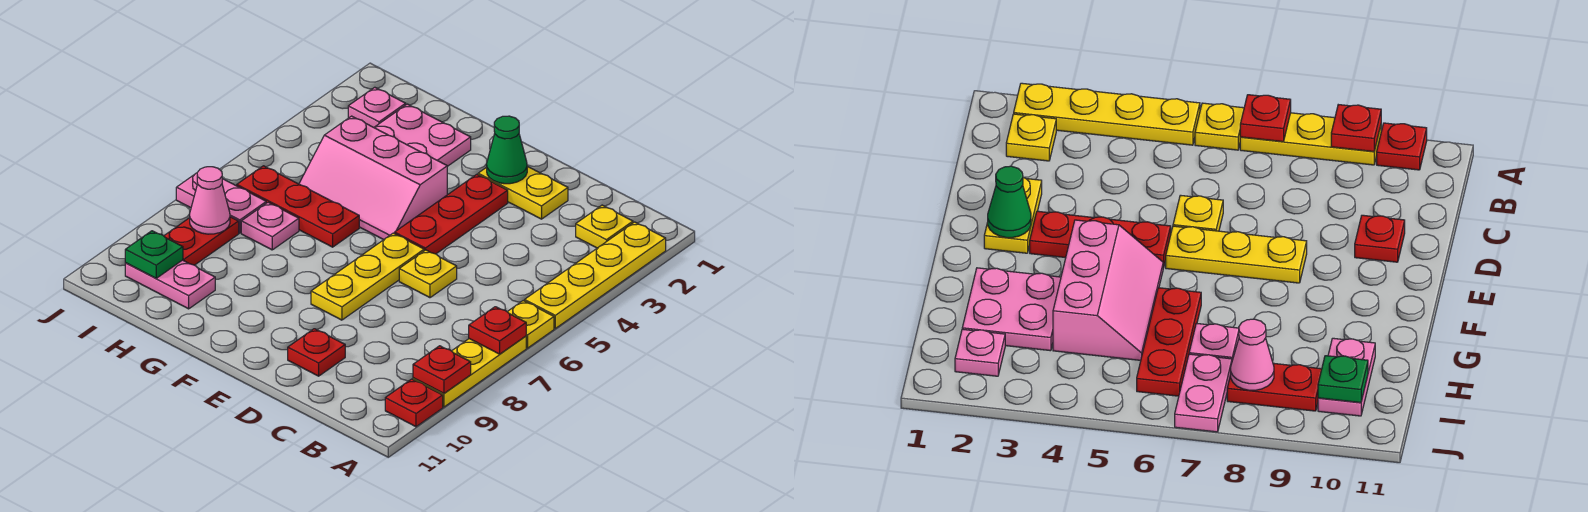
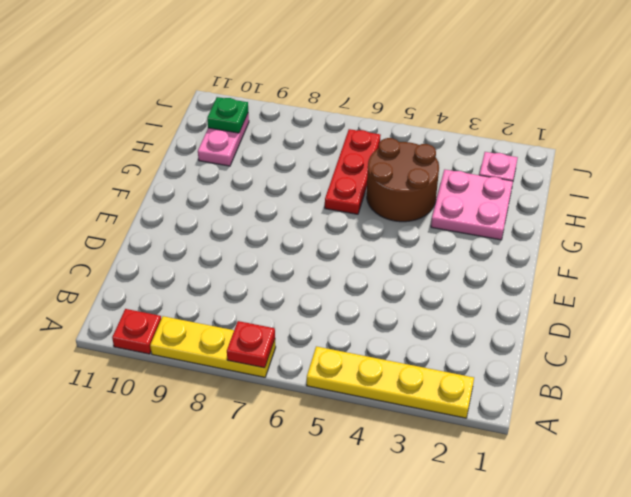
brown 2x2 round brick [367,138,439,222] -> pink 2x3 slope [299,116,447,240]
none -> yellow 1x1 plate [507,301,554,348]
none -> yellow 1x1 plate [576,205,633,248]
none -> yellow 1x2 plate [478,166,568,219]

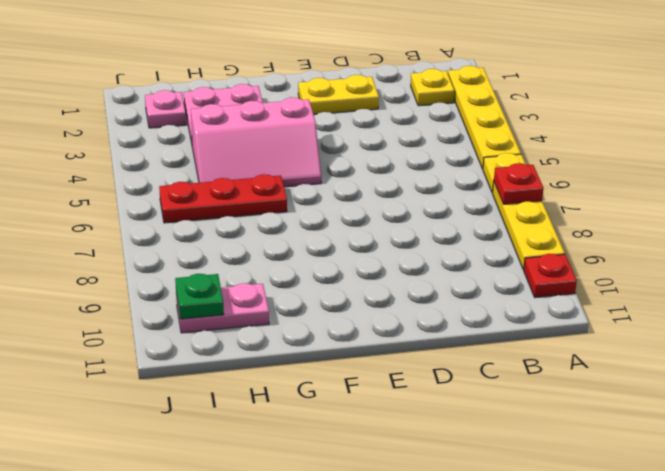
none -> yellow 1x1 plate [399,250,457,298]
none -> red 1x1 plate [288,329,345,376]
none -> red 1x3 plate [395,174,508,254]

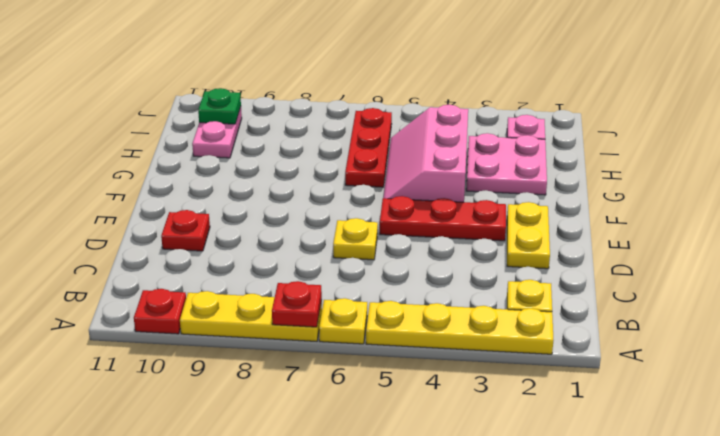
none -> yellow 1x3 plate [311,233,424,320]
none -> pink 1x1 plate [241,202,299,250]
none -> pink 1x2 plate [176,173,266,233]

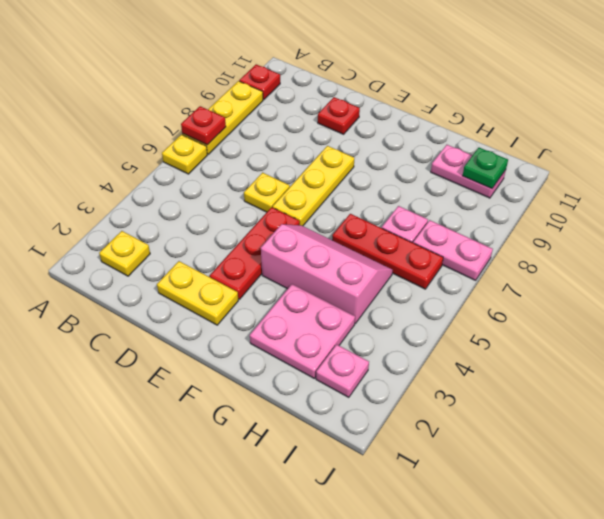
none -> yellow 1x4 plate [525,222,666,328]
none -> red 1x2 plate [164,217,239,265]
none -> red 1x1 plate [413,346,471,394]

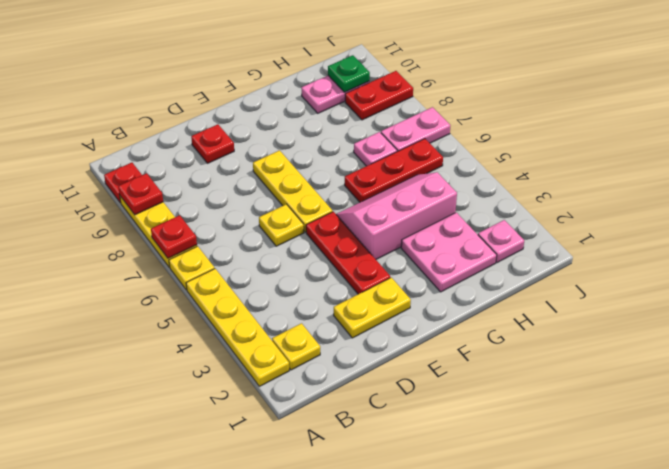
red 1x2 plate [345,71,413,120] -> red 1x2 plate turned to [164,217,239,265]
none -> green 1x1 cone [487,116,527,184]
none -> pink 1x1 cone [190,167,230,234]

